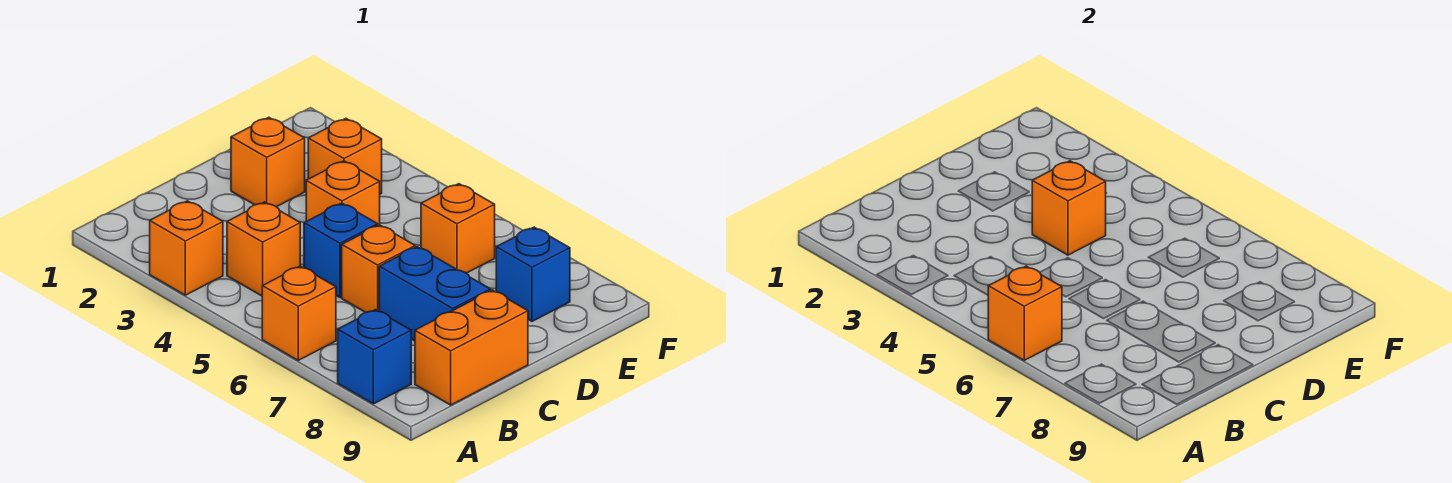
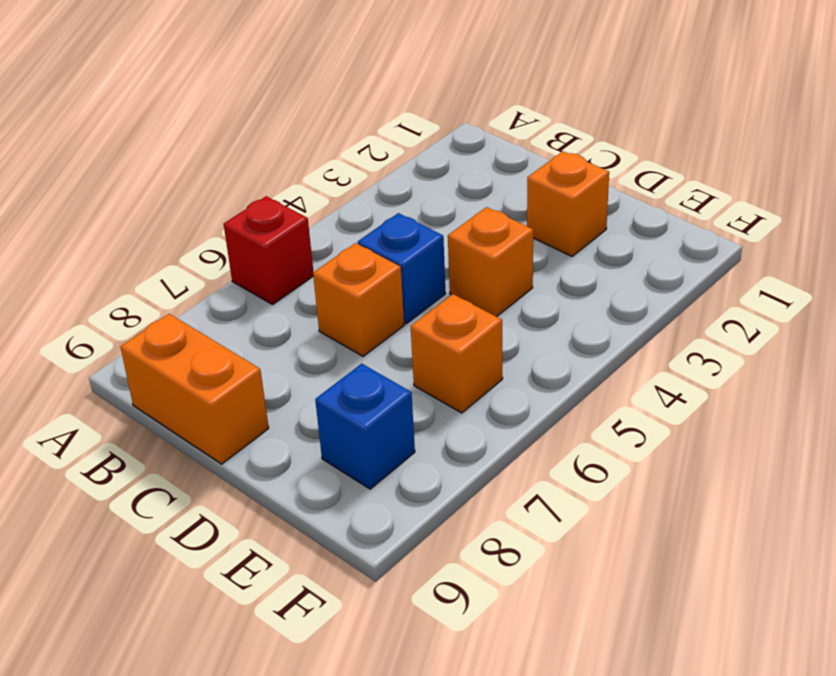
red 1x1 brick [224,196,313,304] -> orange 1x1 brick [262,266,336,360]
none -> orange 1x1 brick [150,201,223,295]
none -> blue 1x1 brick [338,310,411,404]
none -> orange 1x1 brick [227,202,300,296]

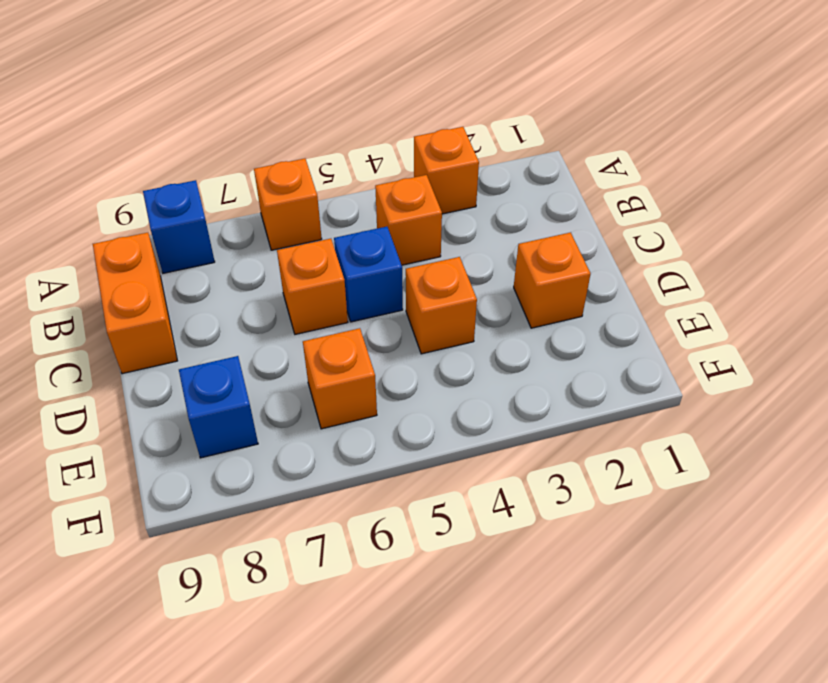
none -> blue 1x2 brick [379,247,491,341]
none -> orange 1x1 brick [308,119,382,194]
none -> orange 1x1 brick [988,266,1062,360]

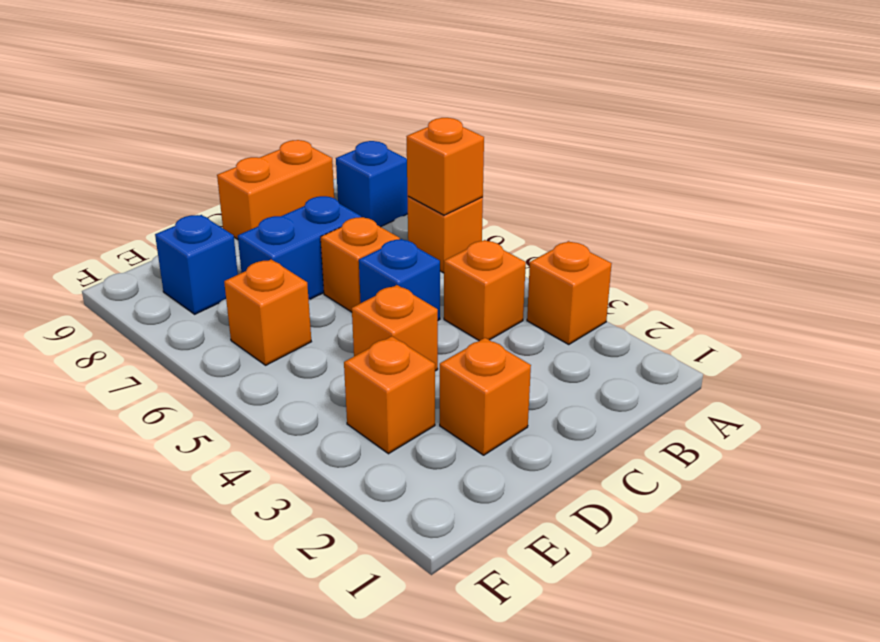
blue 1x2 brick [238,196,361,300] -> blue 1x2 brick turned to [379,247,491,341]
none -> orange 1x1 brick [1032,161,1106,255]

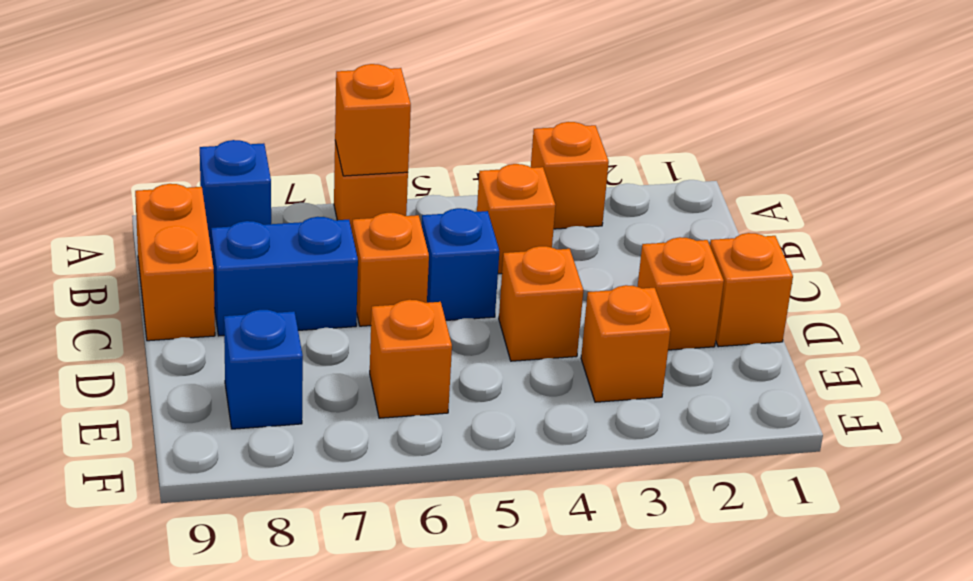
orange 1x1 brick [710,233,793,347] -> orange 1x1 brick moved to [1032,161,1106,255]

